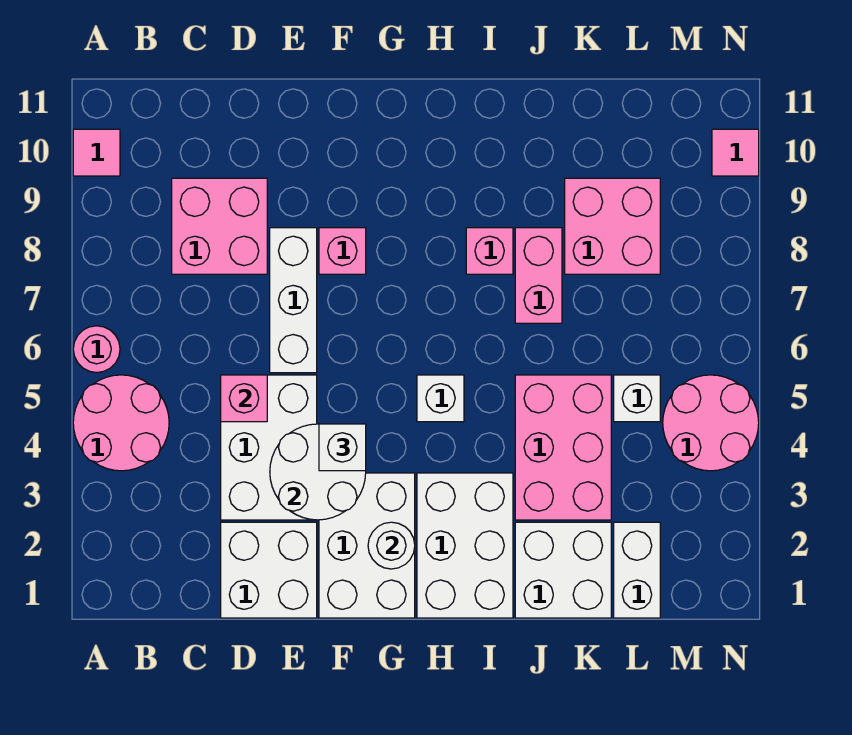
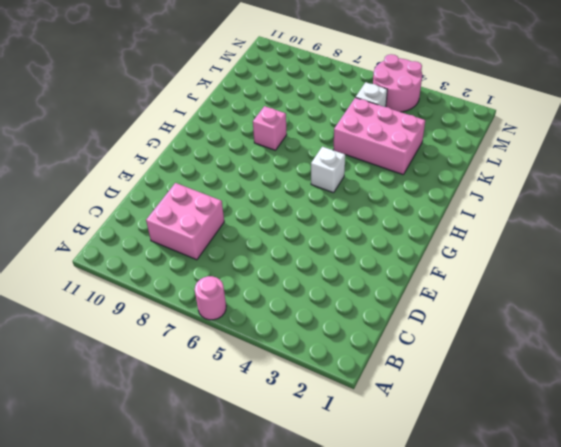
none -> pink 2x2 round brick [73,375,169,471]
none -> pink 1x1 tile [73,129,120,176]
none -> white 2x2 brick [221,522,317,618]

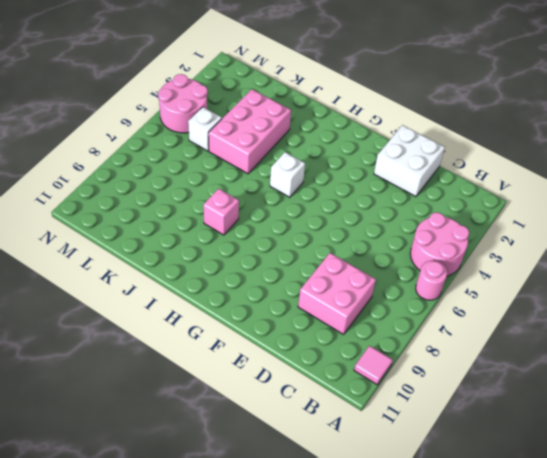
none -> white 2x3 brick [221,375,317,520]
none -> white 1x3 brick [270,228,317,373]
none -> white 2x3 brick [319,473,415,618]

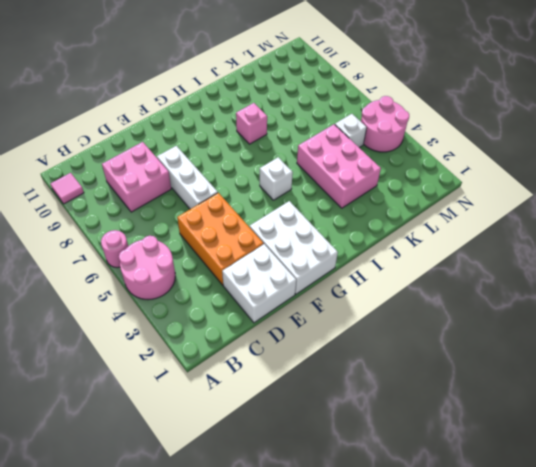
orange 2x3 brick [177,193,264,285] -> white 2x3 brick [221,375,317,520]
none -> pink 1x1 brick [319,228,366,274]
none -> white 2x3 brick [417,473,513,618]
none -> white 2x2 brick [515,522,611,618]

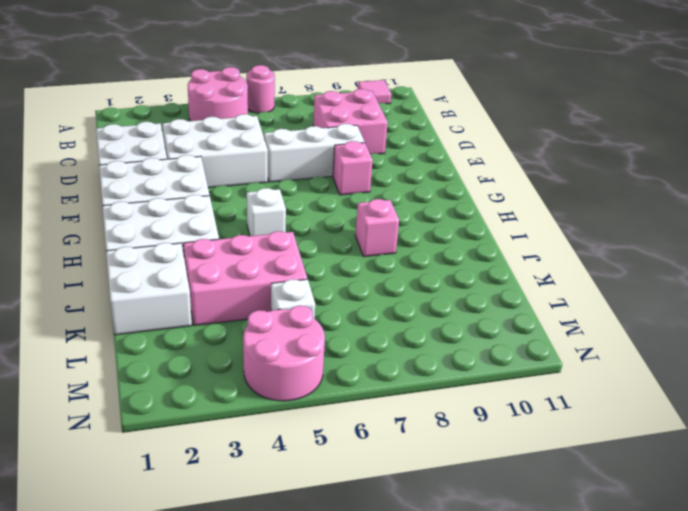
none -> pink 1x2 brick [515,228,562,323]
none -> pink 2x2 brick [565,178,660,274]
none -> white 1x2 brick [614,522,660,618]

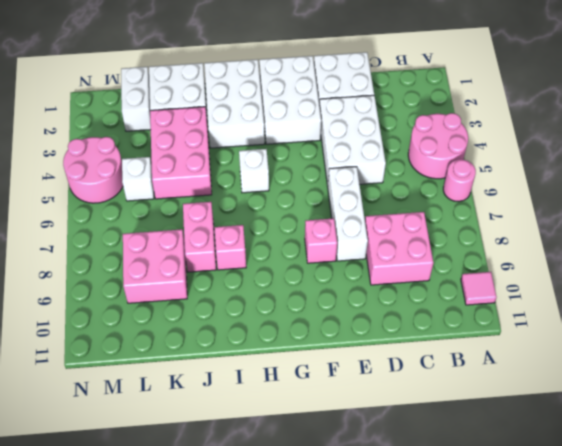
none -> pink 1x1 tile [712,129,759,176]
none -> pink 1x1 brick [221,375,267,422]
none -> white 2x2 round brick [270,424,366,520]

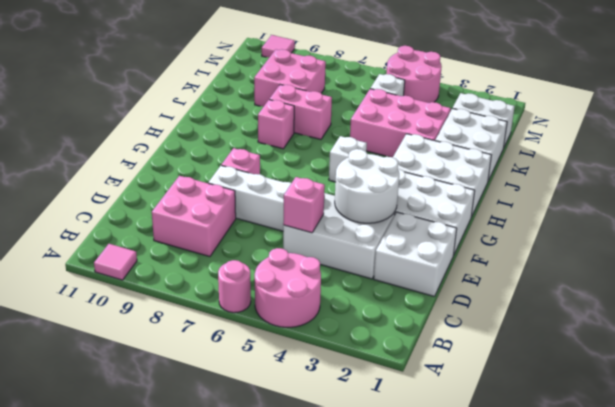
none -> white 1x1 round brick [368,522,415,569]
none -> white 1x1 brick [319,424,366,471]

